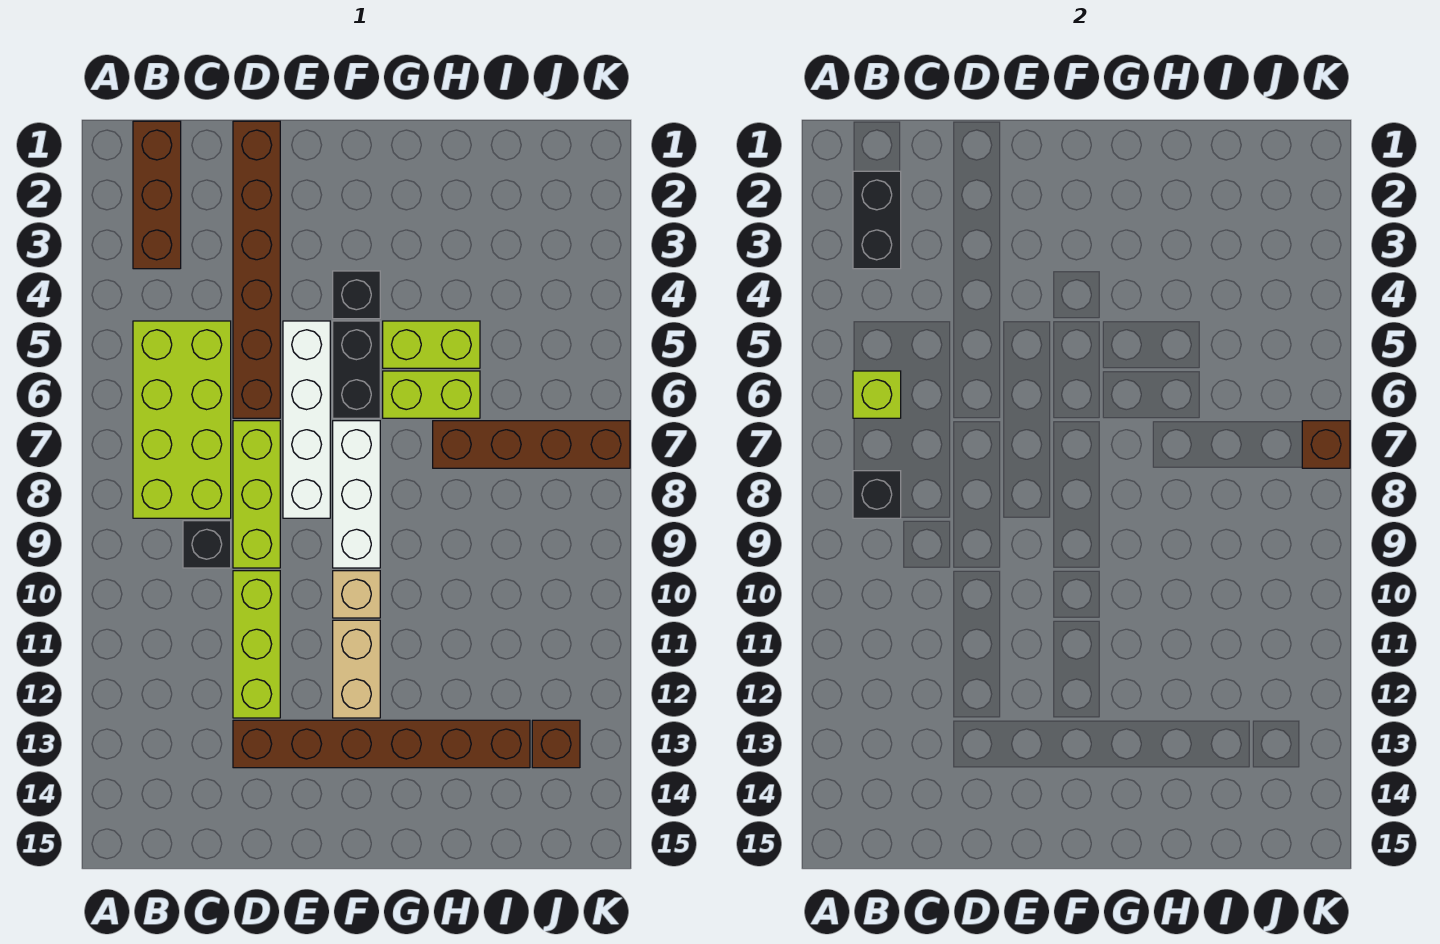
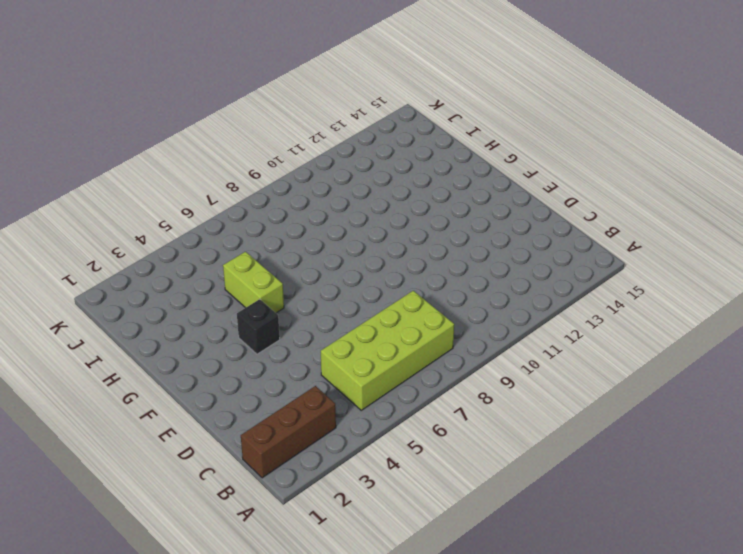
none -> black 1x1 brick [183,521,231,568]
none -> brown 1x6 brick [233,121,280,418]
none -> lime 1x3 brick [233,421,280,568]

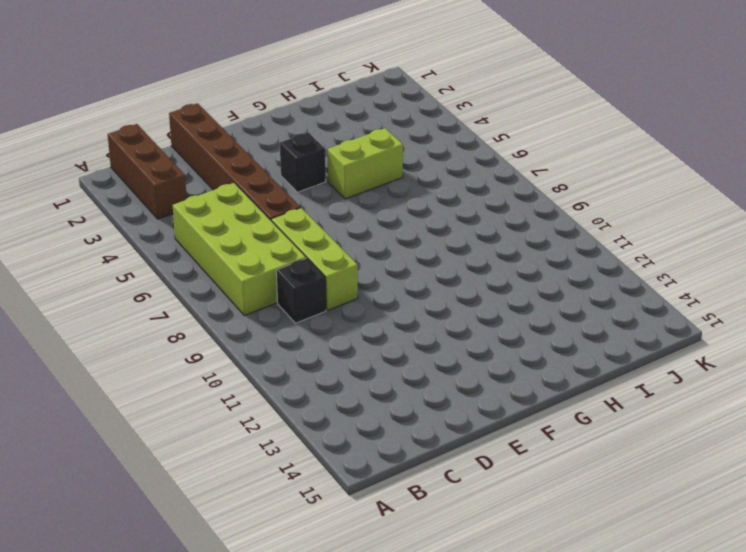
none -> lime 1x3 brick [233,571,280,718]
none -> brown 1x6 brick [233,720,530,768]
none -> white 1x4 brick [283,321,330,518]

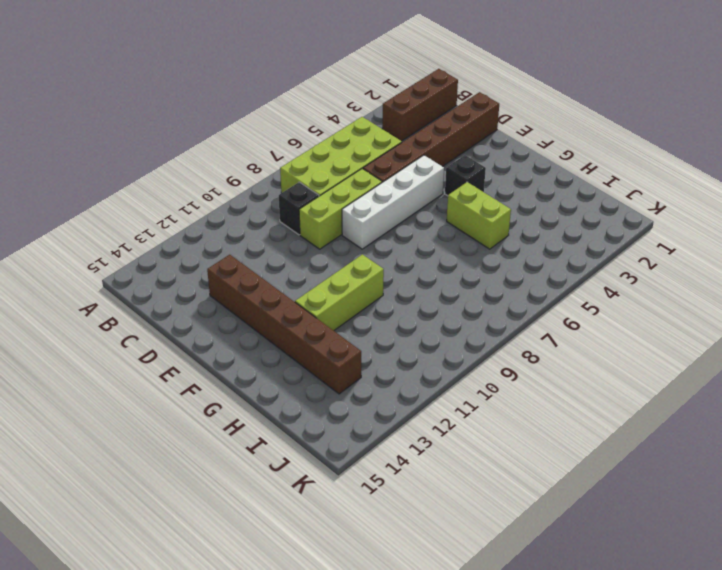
lime 1x3 brick [295,254,384,331] -> lime 1x3 brick moved to [233,571,280,718]
none -> black 1x2 brick [333,321,380,418]
none -> white 1x3 brick [333,421,380,568]
none -> tan 1x1 brick [333,571,380,618]

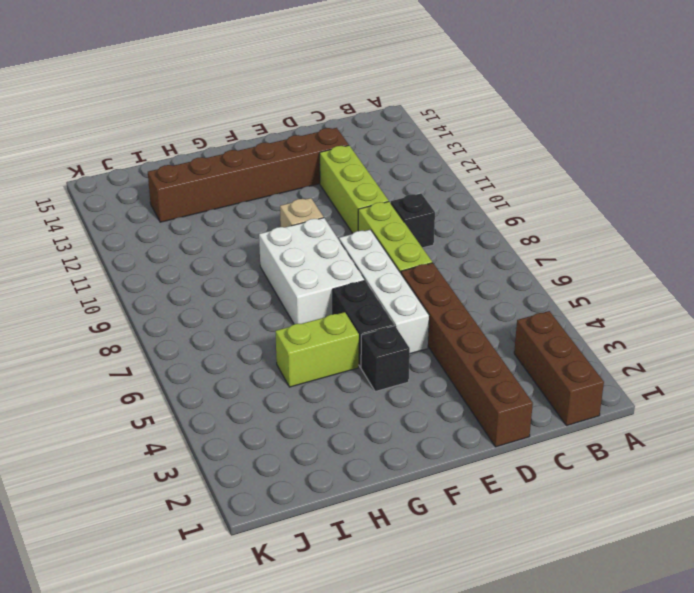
white 2x3 brick [259,218,365,324] -> white 1x3 brick [333,421,380,568]
none -> lime 2x4 brick [133,321,231,518]
none -> tan 1x2 brick [333,620,380,718]
none -> lime 1x2 brick [383,371,480,418]

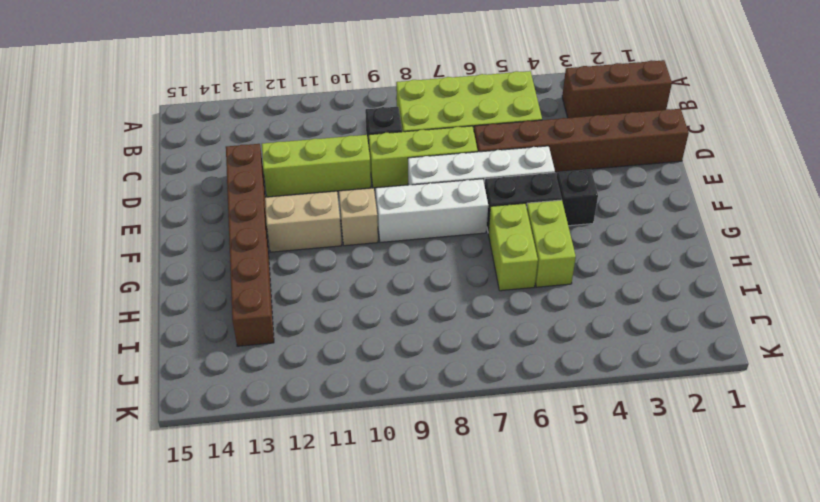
none -> brown 1x4 brick [433,421,630,468]
none -> brown 1x1 brick [532,720,580,768]
none -> black 1x2 brick [853,171,901,269]

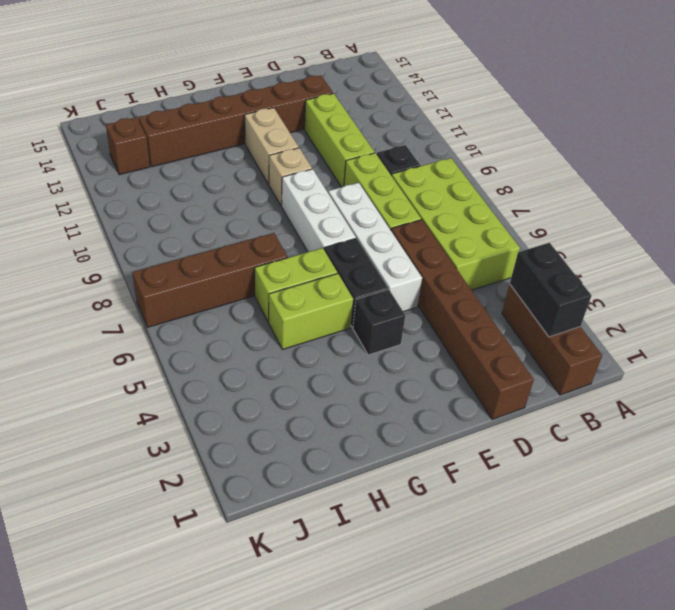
none -> lime 1x1 brick [853,371,901,418]
none -> black 1x1 brick [853,471,901,518]
none -> brown 1x1 brick [1302,421,1350,468]

